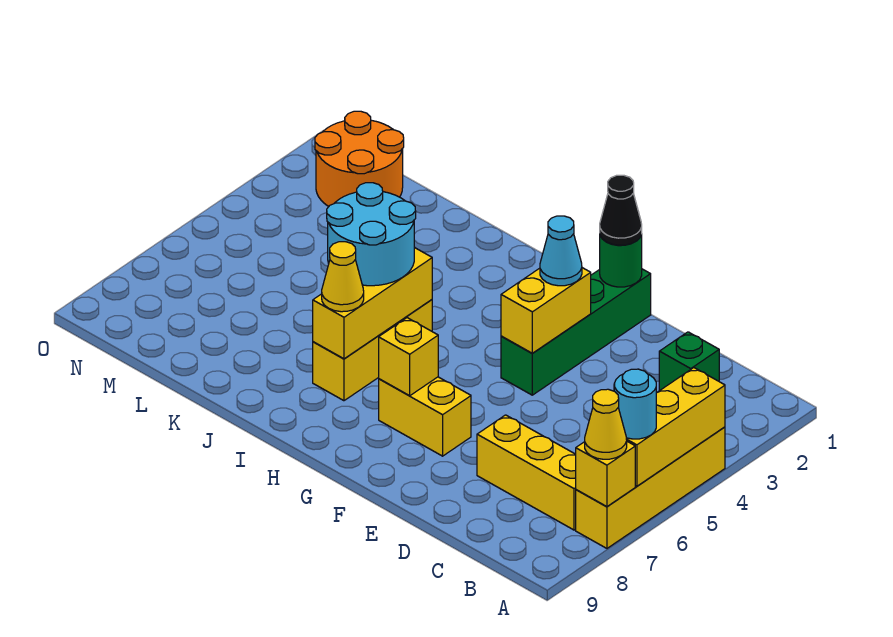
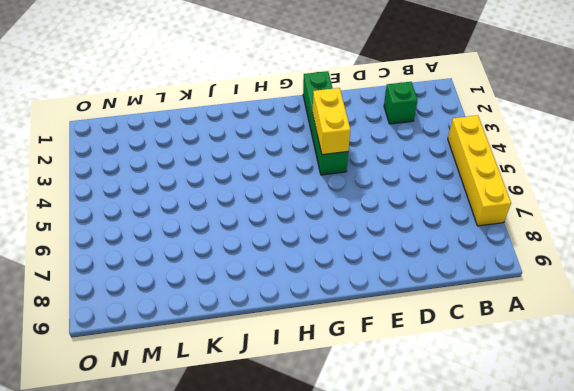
none -> yellow 1x3 brick [477,415,576,530]
none -> yellow 1x2 brick [379,377,471,456]
none -> yellow 1x3 brick [313,300,432,401]

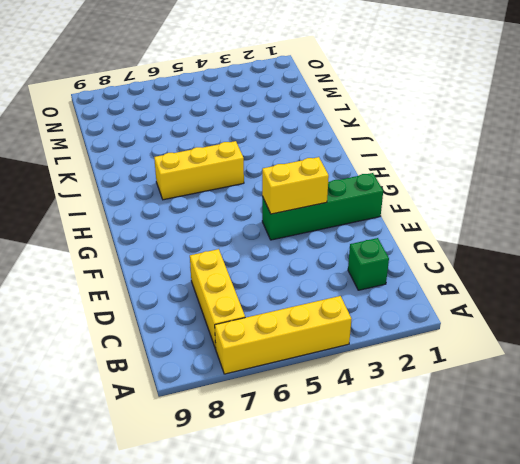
none -> yellow 1x2 brick [379,377,471,456]
none -> orange 2x2 round brick [315,111,404,206]
none -> yellow 1x3 brick [626,368,725,486]

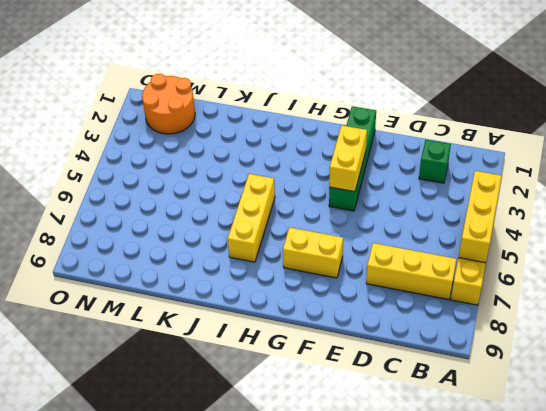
none -> yellow 1x1 brick [576,441,635,507]
none -> green 1x1 round brick [600,235,642,287]
none -> yellow 1x1 brick [379,318,438,396]

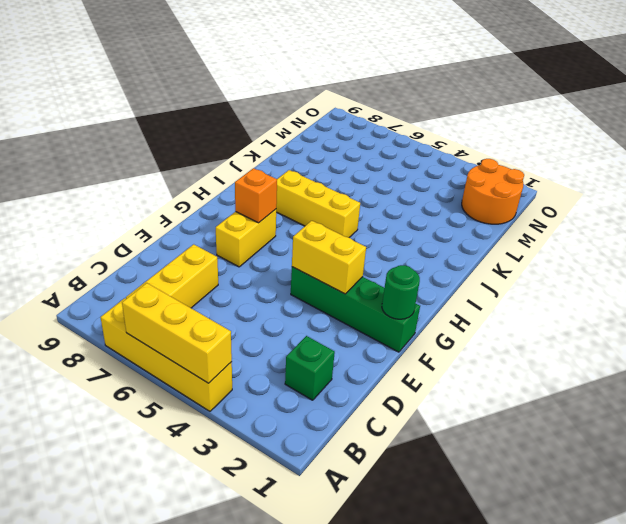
orange 1x1 brick [235,168,277,223] -> yellow 1x1 brick [379,318,438,396]
none -> yellow 1x1 brick [576,441,635,507]
none -> yellow 1x3 brick [313,247,432,359]
none -> cyan 1x1 round brick [614,369,656,439]

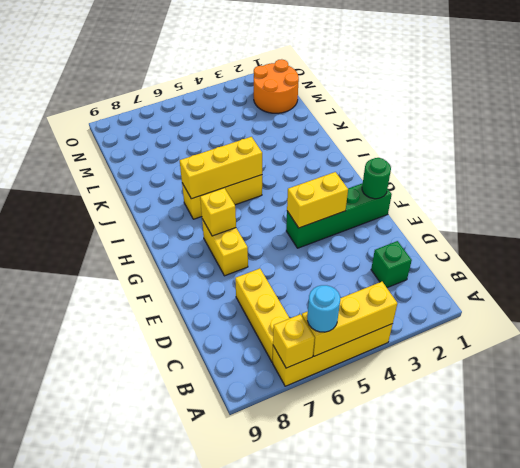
none -> yellow 1x1 cone [585,389,627,459]
none -> black 1x1 cone [600,175,642,245]
none -> cyan 1x1 cone [540,216,582,286]

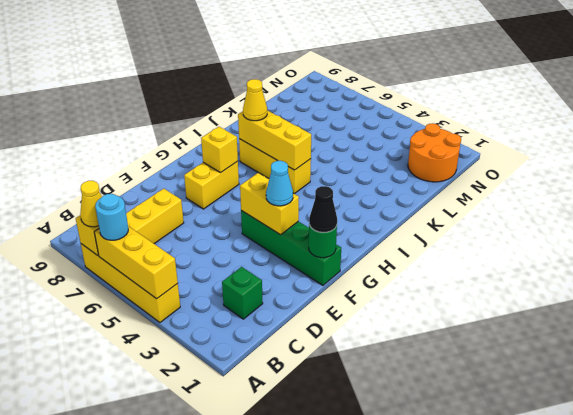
none -> cyan 2x2 round brick [327,183,416,286]

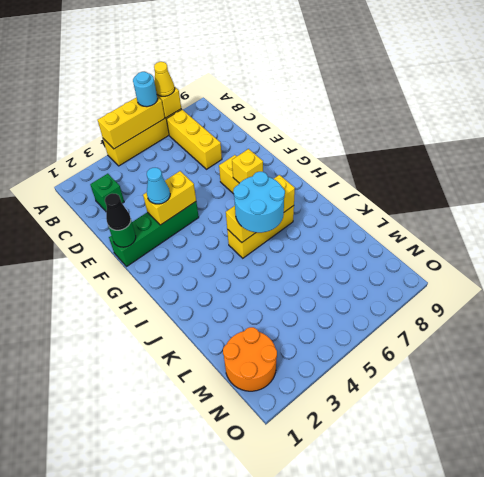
none -> yellow 1x1 cone [322,242,364,312]

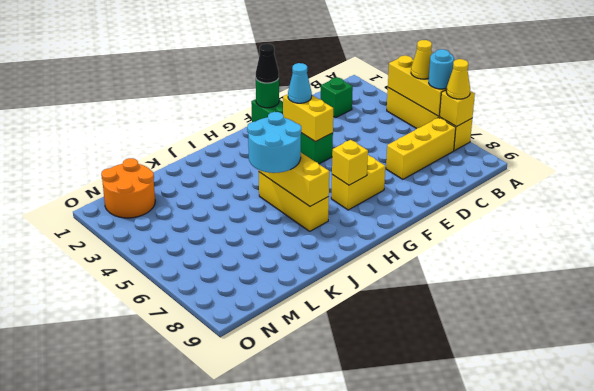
yellow 1x1 cone [411,40,432,79] -> yellow 1x1 cone moved to [322,242,364,312]

